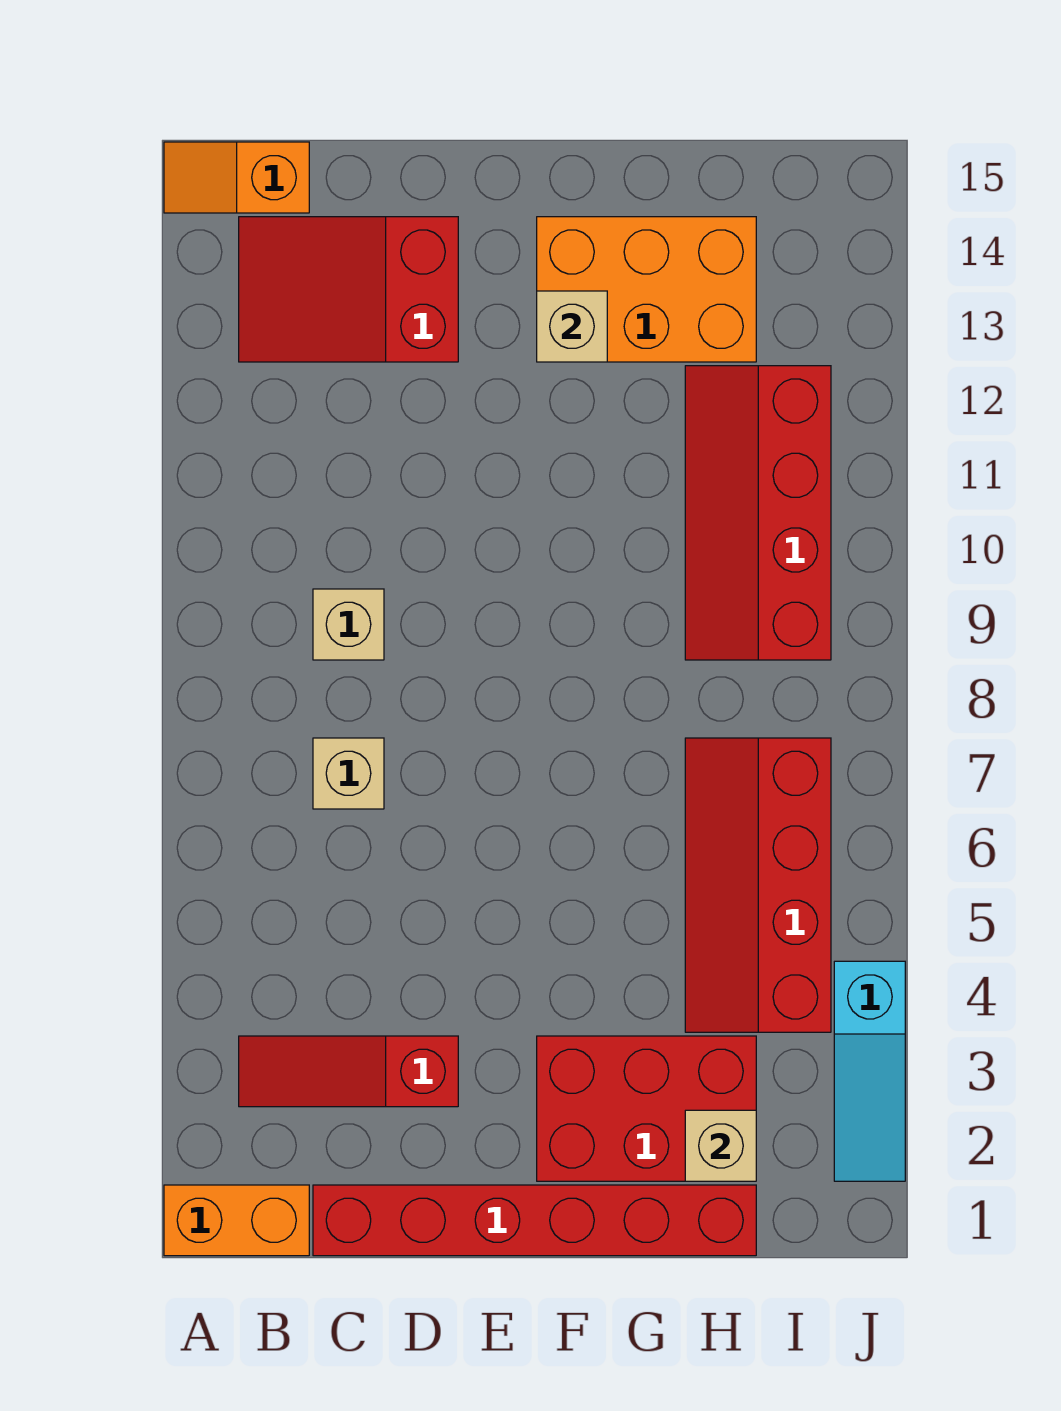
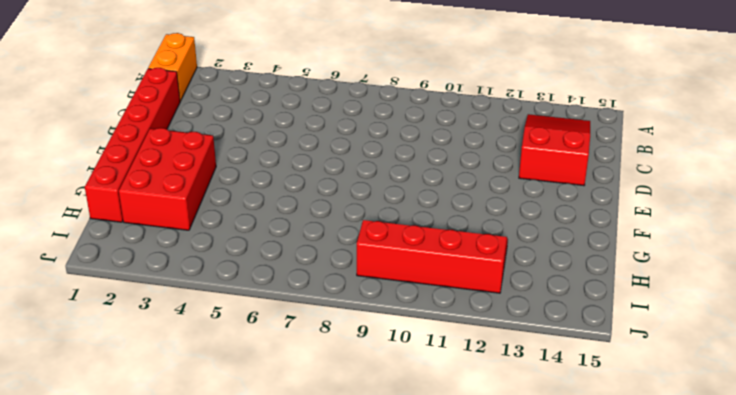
none -> orange 1x2 slope [164,142,309,213]
none -> red 1x3 slope [239,1036,458,1107]
none -> tan 1x1 brick [313,738,384,809]

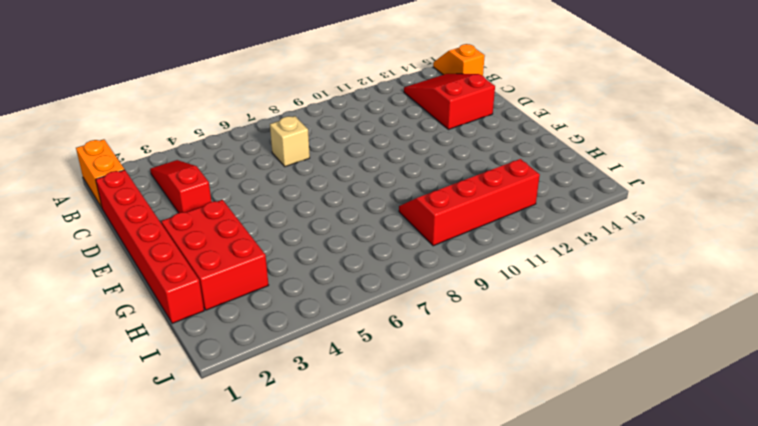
none -> tan 1x1 brick [313,589,384,660]
none -> orange 2x3 brick [537,217,756,362]
none -> red 2x4 slope [685,738,831,1032]

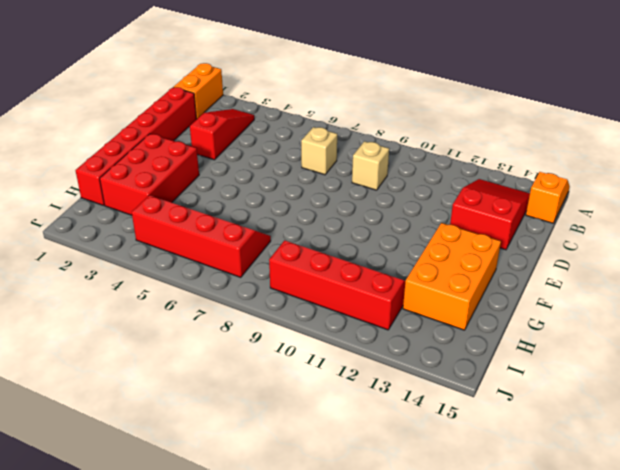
none -> cyan 1x3 slope [834,961,905,1181]
none -> tan 1x1 brick [537,291,607,362]
none -> tan 1x1 brick [685,1110,756,1181]

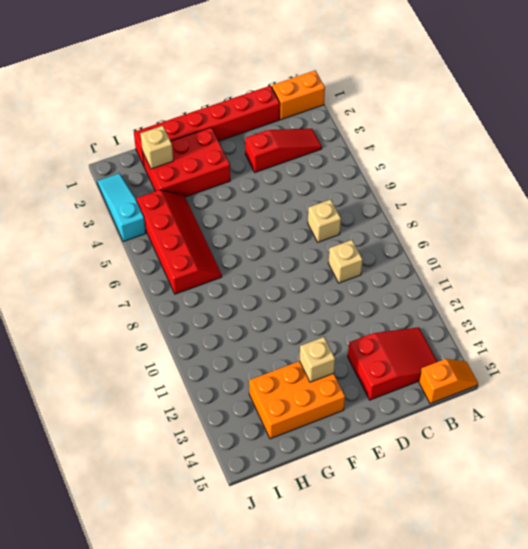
none -> red 2x4 slope [685,366,831,660]

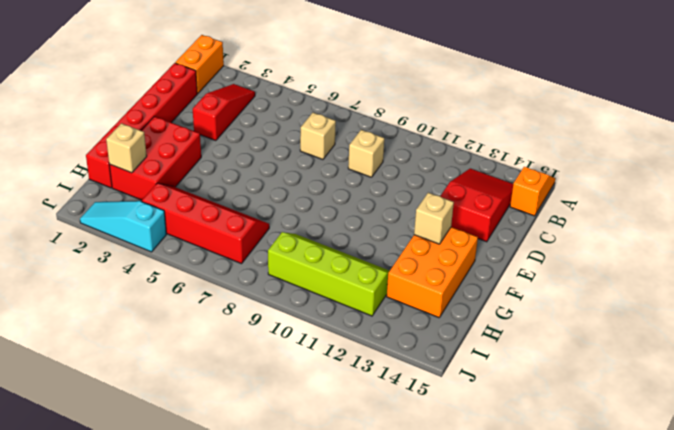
lime 2x4 slope [268,232,389,316] -> red 2x4 slope [685,366,831,660]

